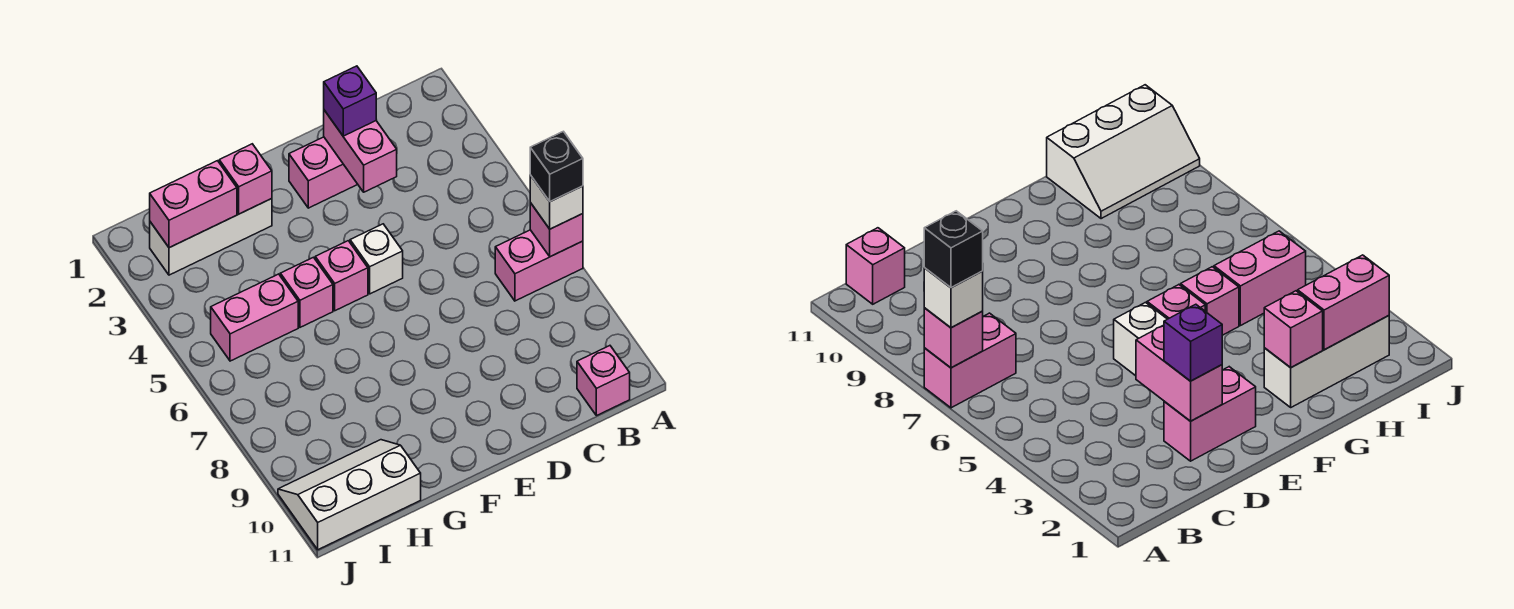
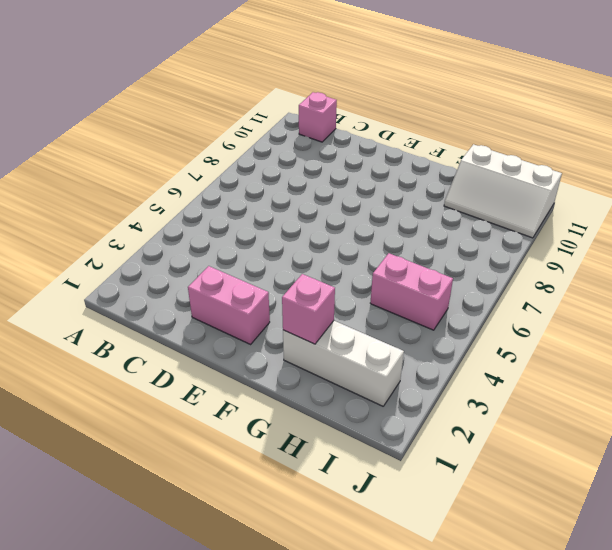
none -> pink 1x2 brick [495,230,583,301]
none -> white 1x1 brick [350,224,403,294]
none -> pink 1x1 brick [315,241,368,311]

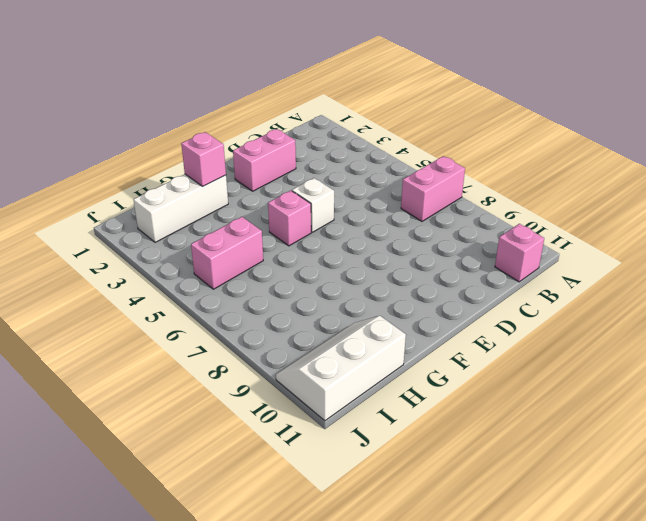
none -> pink 1x1 brick [280,257,333,327]
none -> pink 1x1 brick [530,203,583,257]
none -> pink 1x2 brick [324,110,397,192]

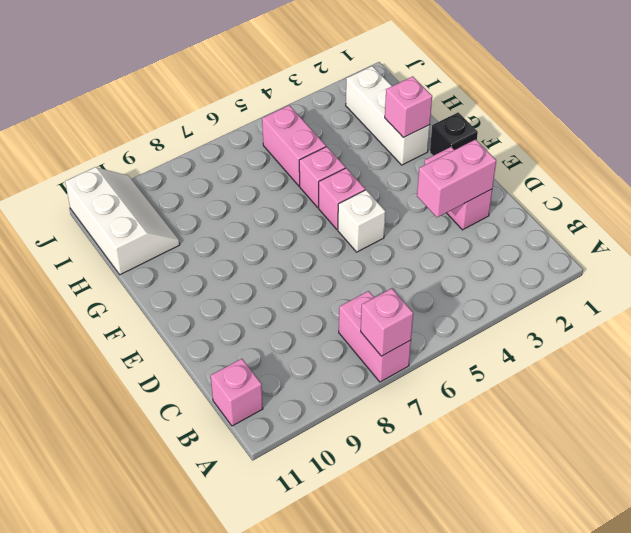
black 1x1 brick [430,112,478,156] -> black 1x1 brick moved to [530,131,583,201]
none -> pink 1x2 brick [150,161,237,248]
none -> white 1x1 brick [530,175,583,229]
none -> purple 1x1 brick [324,66,376,136]

